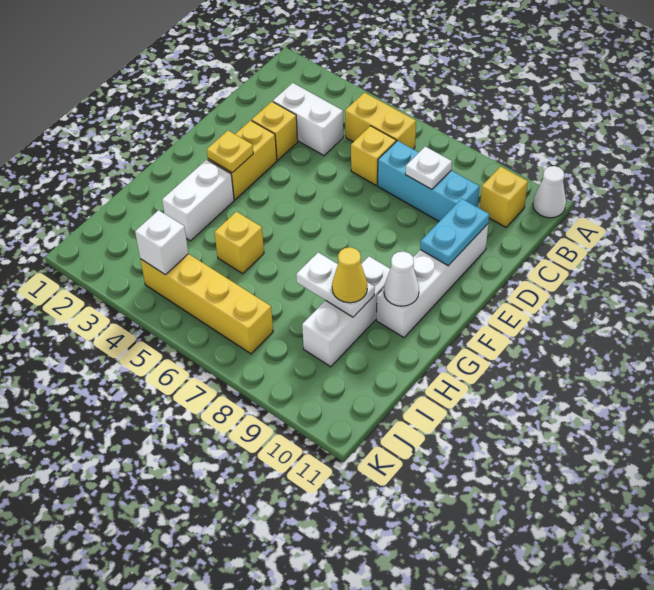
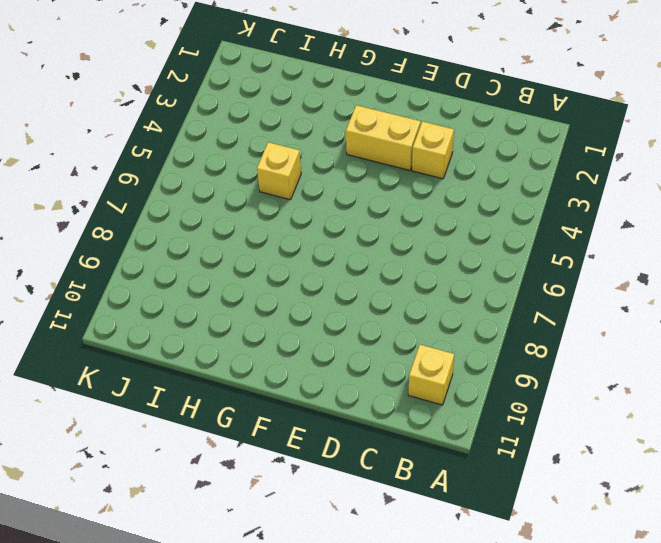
none -> white 1x1 cone [533,166,566,218]
none -> yellow 1x2 brick [345,93,416,149]
none -> white 1x2 brick [273,83,343,156]

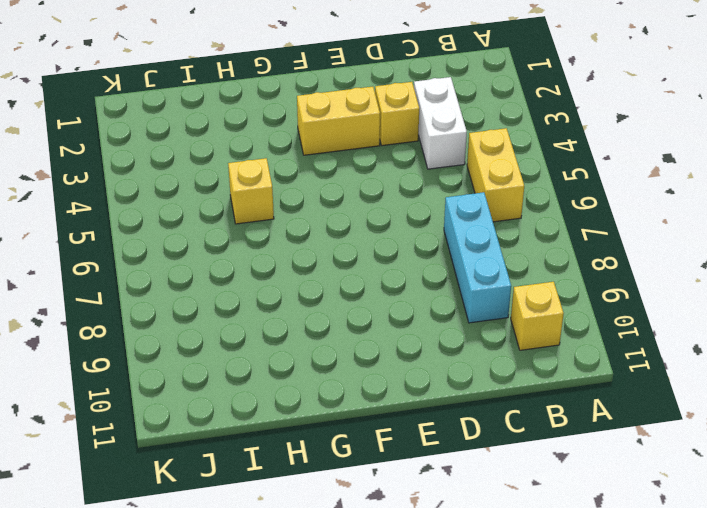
none -> white 1x1 cone [533,166,566,218]
none -> yellow 1x1 brick [351,126,396,185]
none -> white 1x4 brick [377,224,488,338]

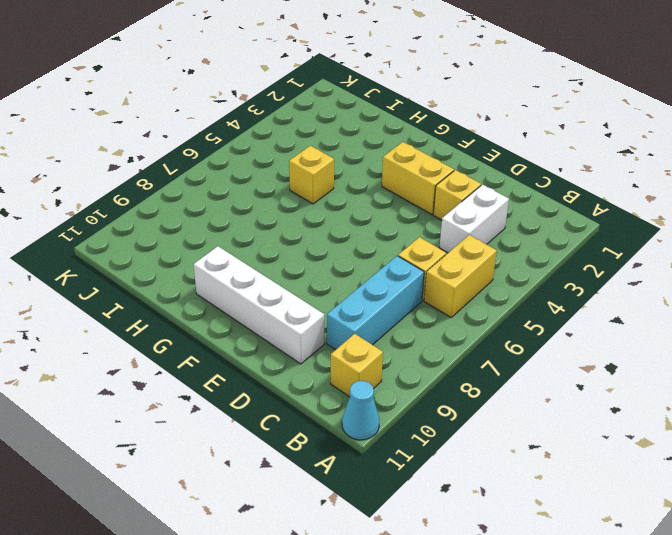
cyan 1x1 cone [342,381,379,440] -> white 1x1 cone [533,166,566,218]
none -> white 1x2 brick [162,160,234,241]
none -> white 1x3 brick [302,256,390,367]
none -> yellow 1x4 brick [140,254,273,354]

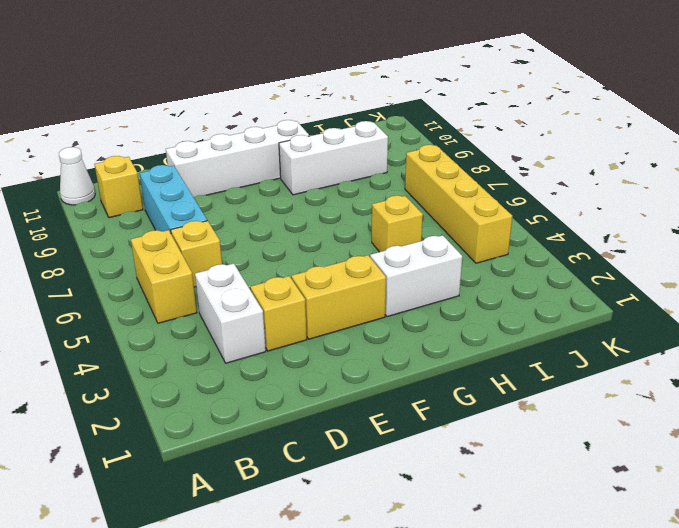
none -> white 1x1 plate [405,146,452,189]
none -> cyan 1x2 plate [420,199,489,266]
none -> yellow 1x1 plate [207,131,253,173]

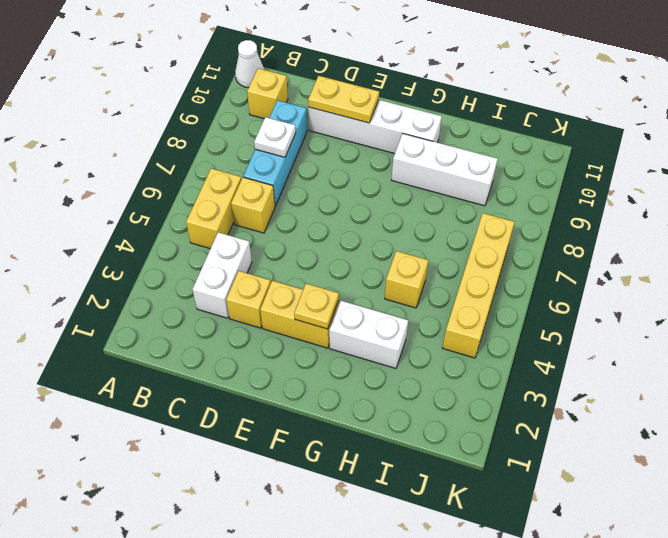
yellow 1x2 plate [308,76,379,123] -> cyan 1x2 plate [420,199,489,266]
none -> white 1x1 cone [384,251,419,306]
none -> white 1x2 plate [296,253,375,317]
none -> white 1x1 brick [135,210,188,275]

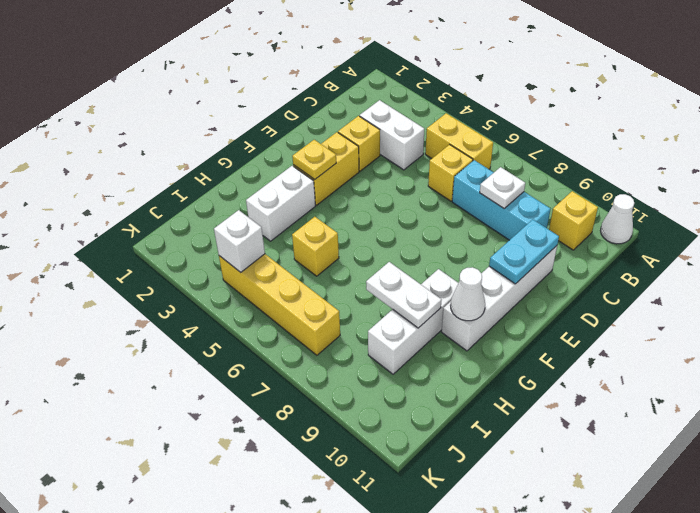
none -> yellow 1x1 cone [332,247,367,303]

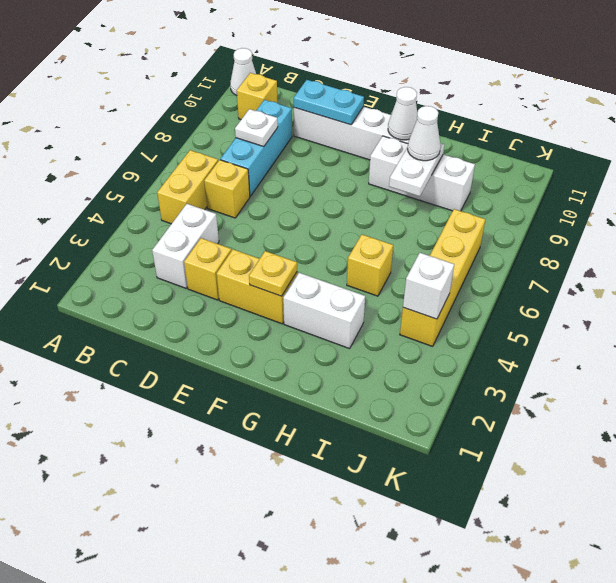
white 1x1 cone [408,106,441,161] -> yellow 1x1 cone [332,247,367,303]

